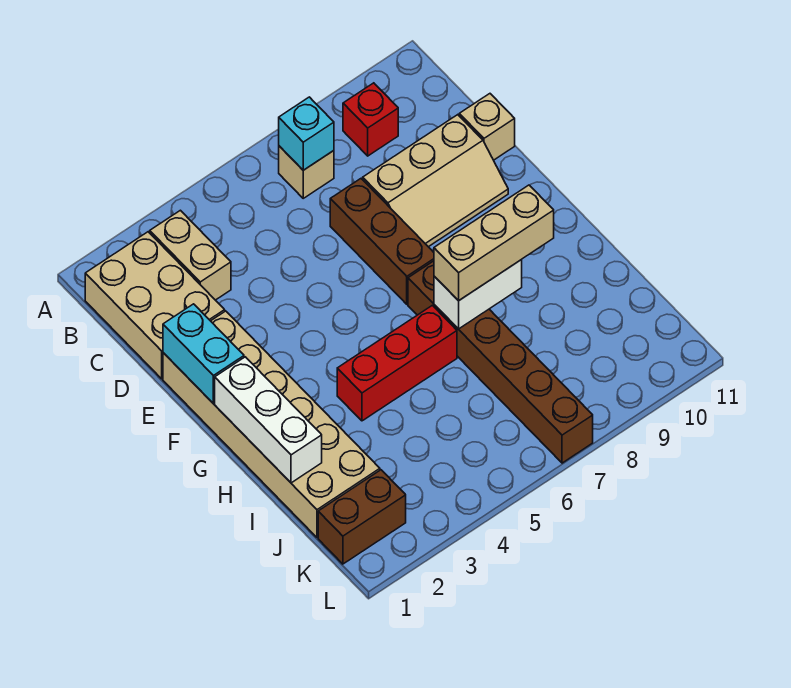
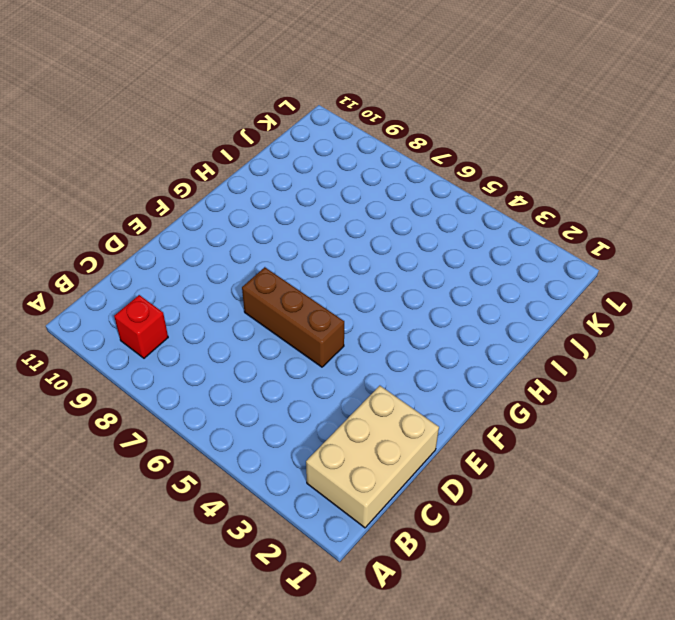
brown 1x3 brick [242,267,344,367] -> brown 1x3 brick turned to [330,179,434,304]
none -> tan 1x2 brick [150,210,231,300]
none -> tan 1x1 brick [279,146,334,198]
none -> tan 2x3 slope [363,115,508,247]

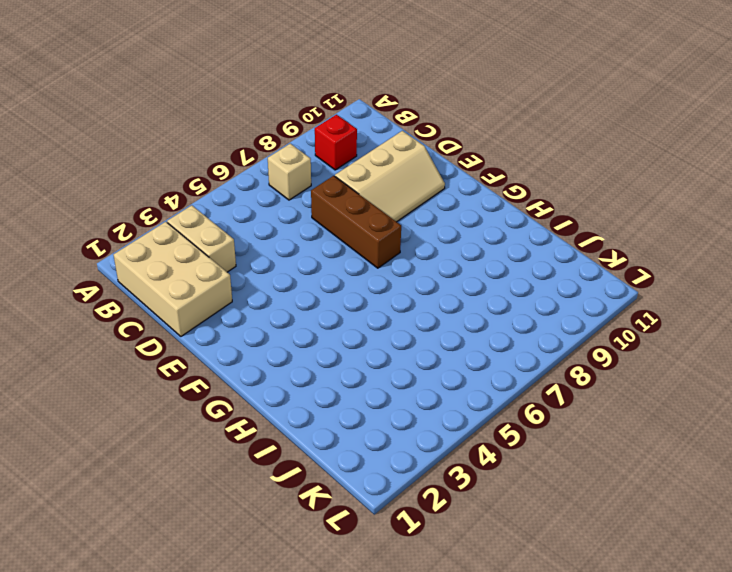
none -> tan 1x1 brick [459,94,515,160]
none -> tan 2x6 brick [163,311,380,538]
none -> brown 1x6 brick [408,261,593,463]

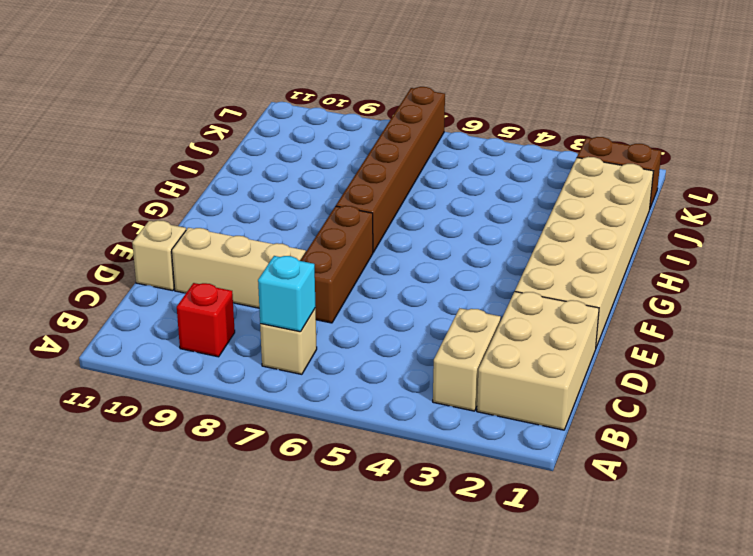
none -> red 1x3 brick [337,305,457,421]
none -> cyan 1x2 brick [163,304,244,403]
none -> white 1x3 brick [215,357,322,483]

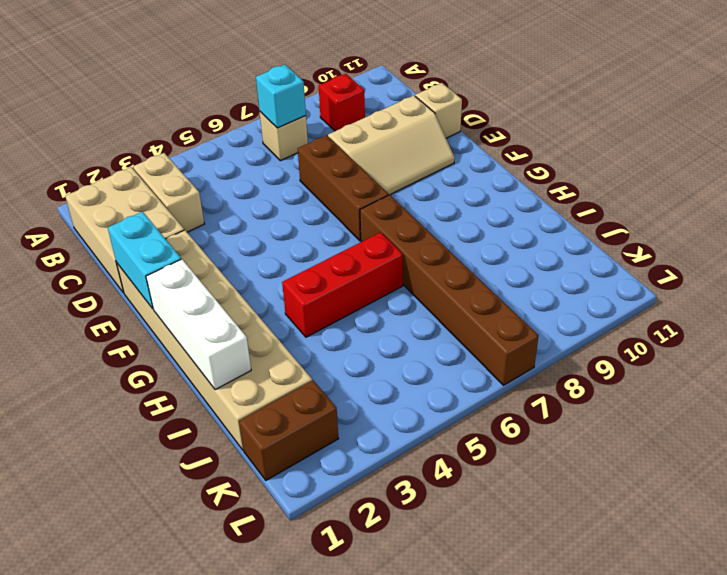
none -> white 1x2 brick [434,260,522,329]
none -> tan 1x3 brick [434,185,554,301]

